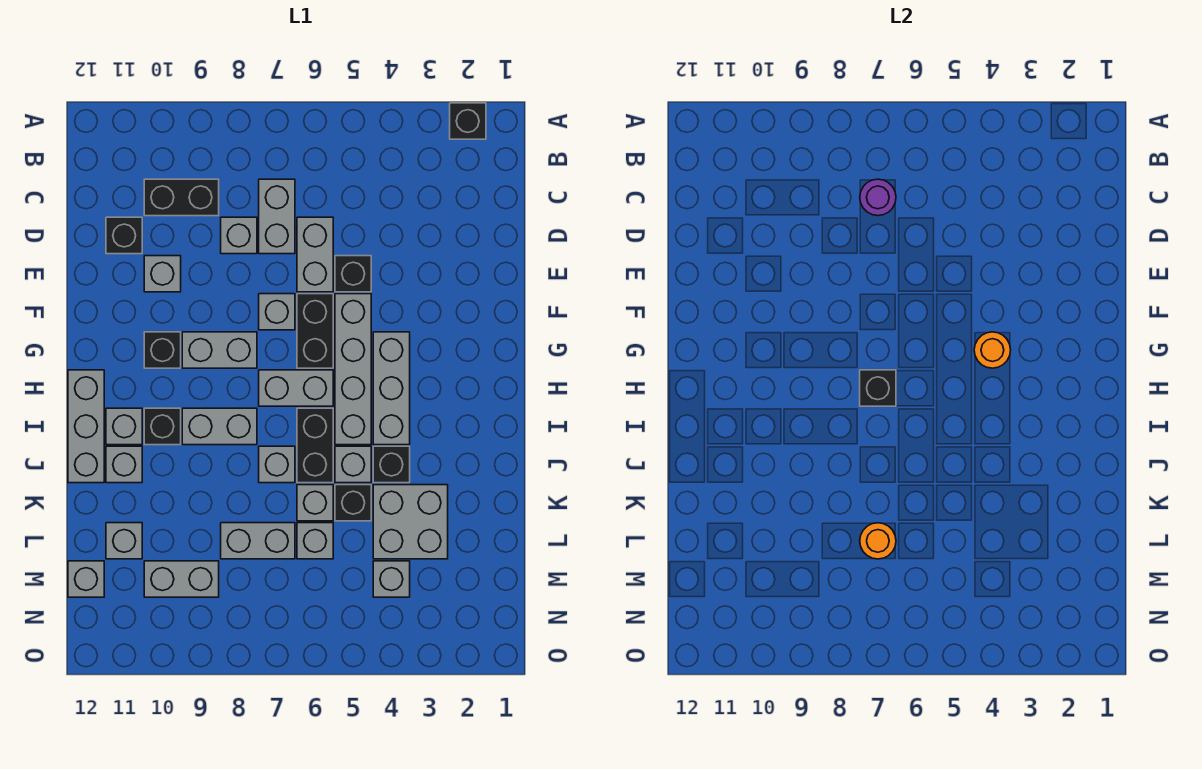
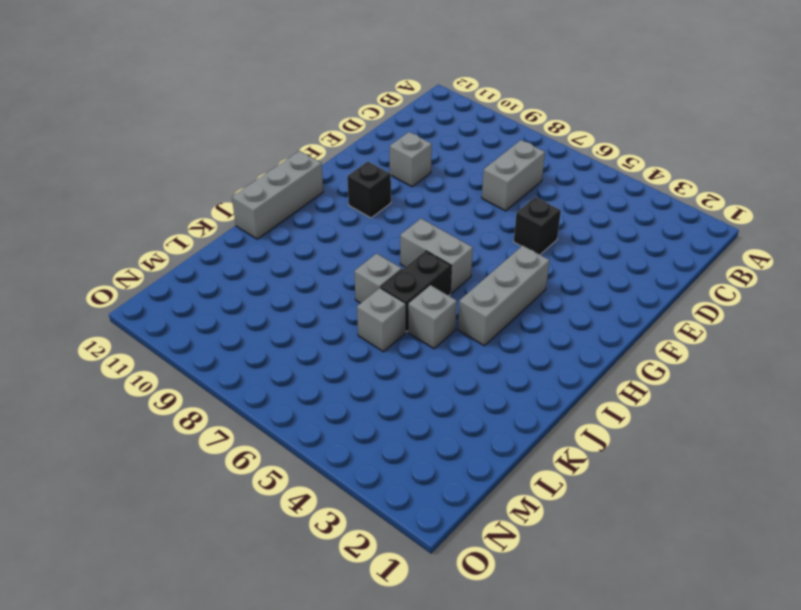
none -> black 1x1 brick [450,103,486,139]
none -> black 1x2 brick [144,179,219,216]
none -> grey 1x2 brick [297,217,333,292]
none -> grey 1x1 brick [221,217,257,254]

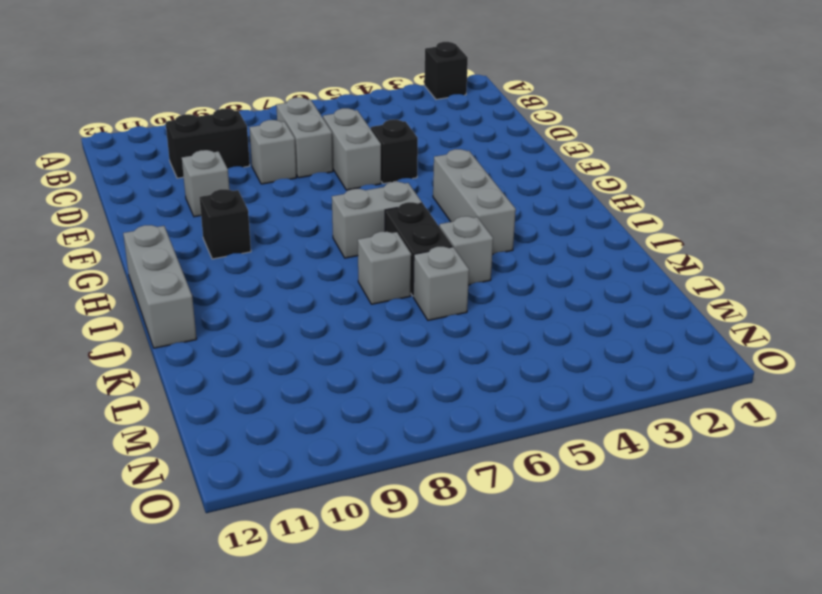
none -> black 1x1 brick [106,217,142,254]
none -> grey 1x4 brick [335,294,371,445]
none -> black 1x2 brick [297,294,333,368]
none -> grey 1x1 brick [259,294,295,330]

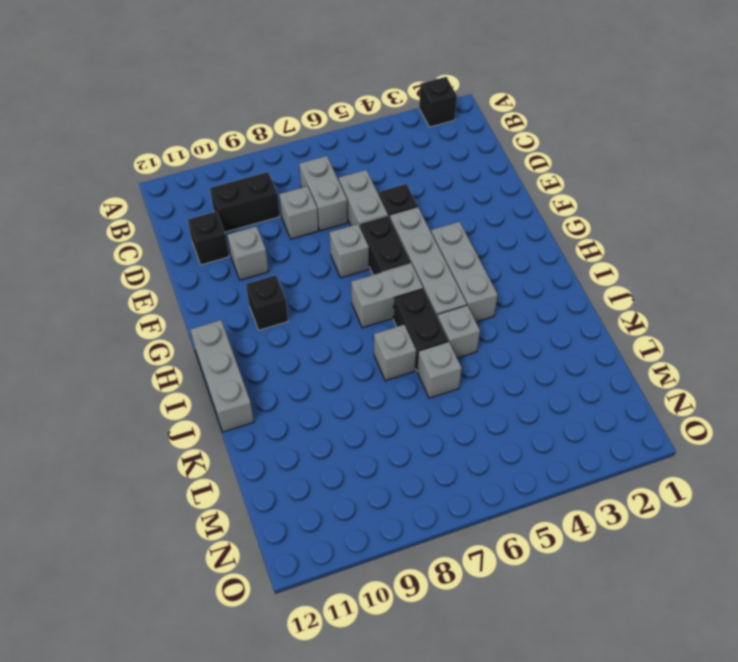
none -> grey 1x2 brick [182,332,257,368]
none -> grey 1x2 brick [182,408,257,445]
none -> black 1x1 brick [144,408,181,445]
none -> grey 1x1 brick [106,408,142,445]

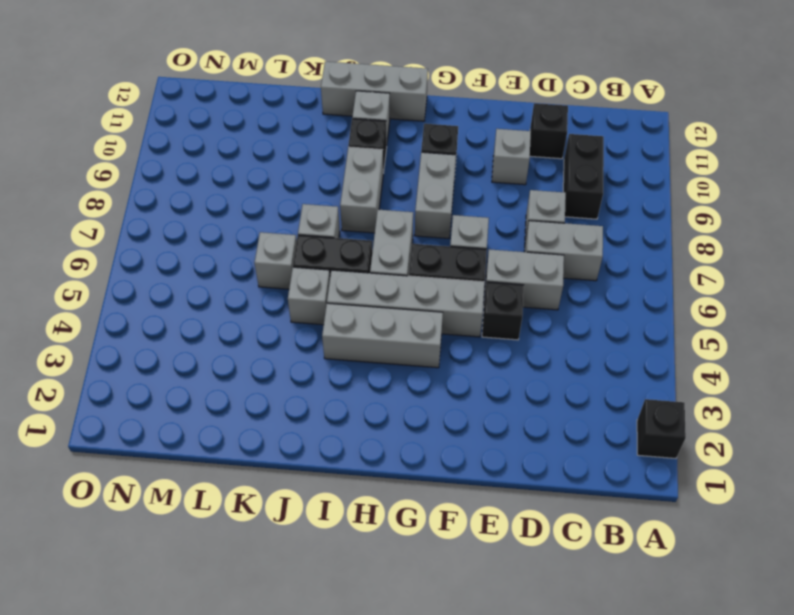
none -> black 1x1 brick [373,446,410,483]
none -> grey 1x1 brick [106,446,142,483]
none -> grey 2x2 brick [373,485,448,559]
none -> black 1x1 brick [335,485,371,521]

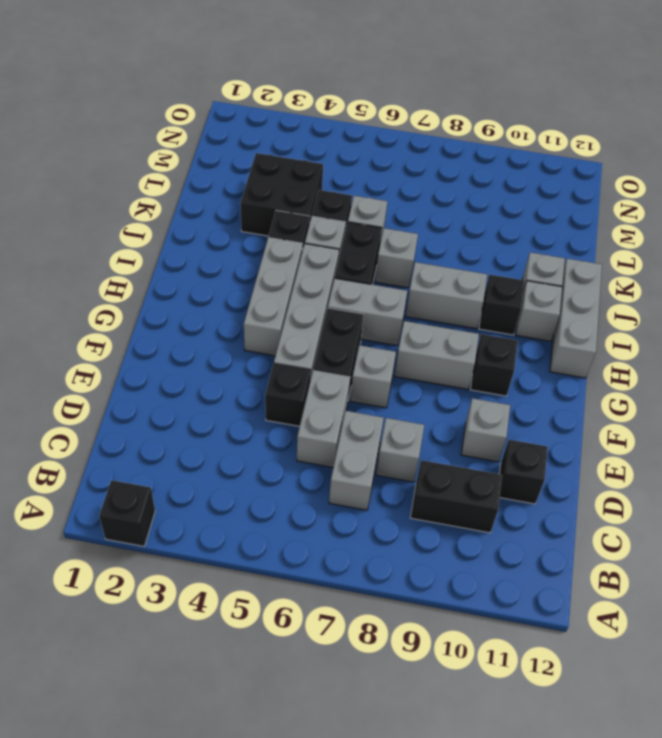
black 2x2 brick [240,153,323,236] -> grey 2x2 brick [373,485,448,559]
none -> grey 1x1 brick [297,523,333,559]
none -> grey 1x2 brick [221,523,295,559]
none -> grey 1x1 brick [106,523,142,559]
none -> grey 1x1 brick [373,561,410,597]

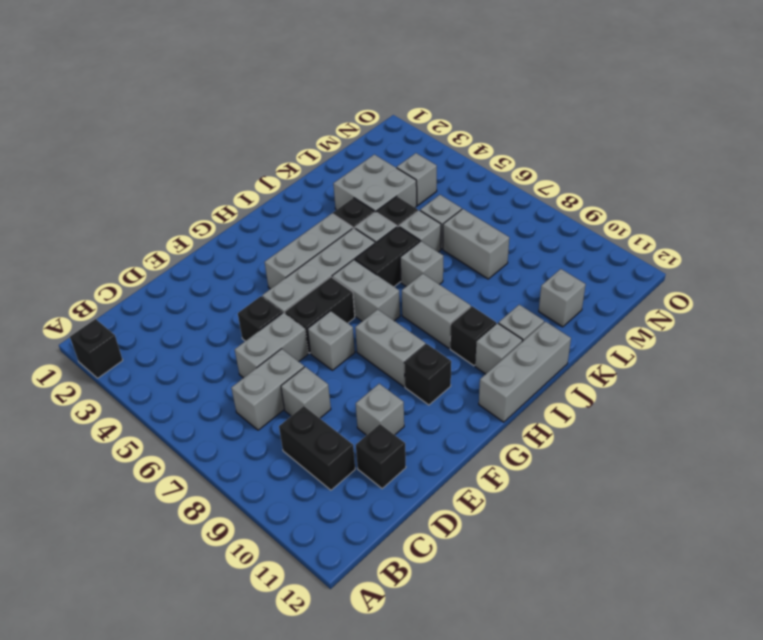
none -> grey 1x2 brick [144,561,219,597]
none -> grey 1x1 brick [68,561,104,597]
none -> purple 1x1 round brick [860,179,896,216]
none -> orange 1x1 round brick [974,332,1011,368]

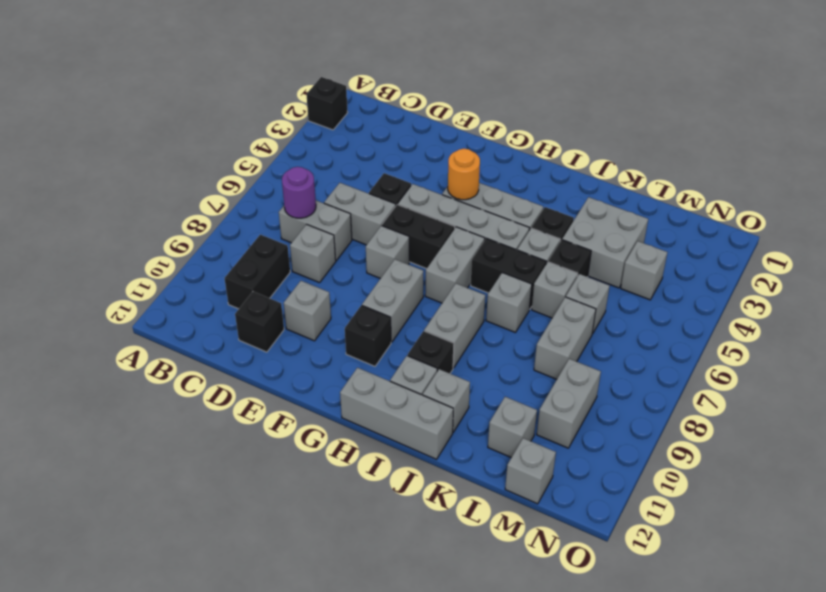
none -> black 1x1 brick [860,370,896,406]
none -> orange 1x1 round brick [860,523,896,559]

